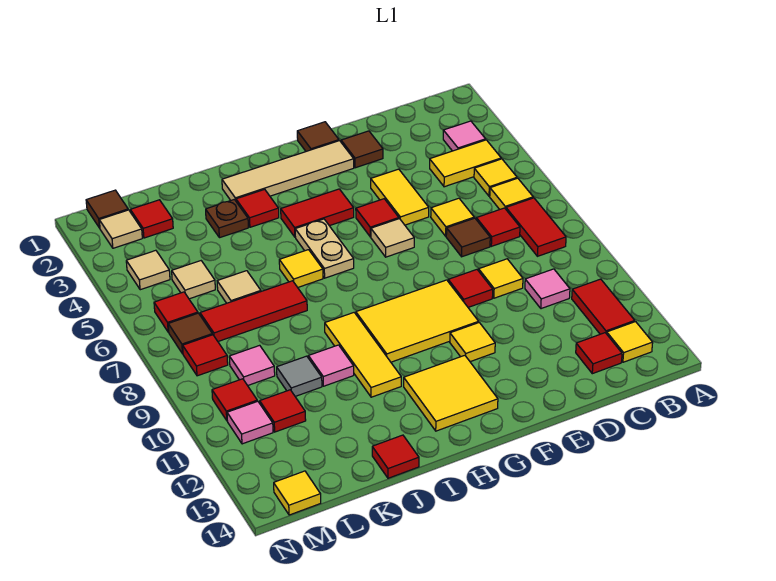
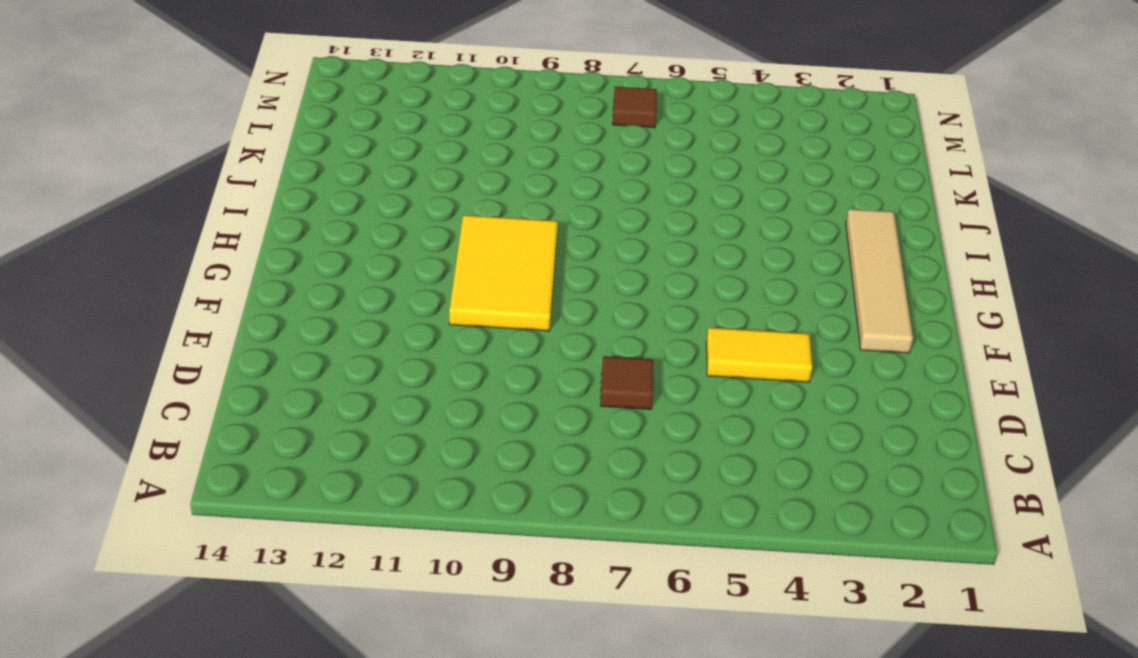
none -> pink 1x1 tile [443,121,486,151]
none -> yellow 1x2 tile [430,140,501,187]
none -> yellow 1x1 tile [474,159,517,196]
none -> yellow 1x1 tile [490,178,533,209]

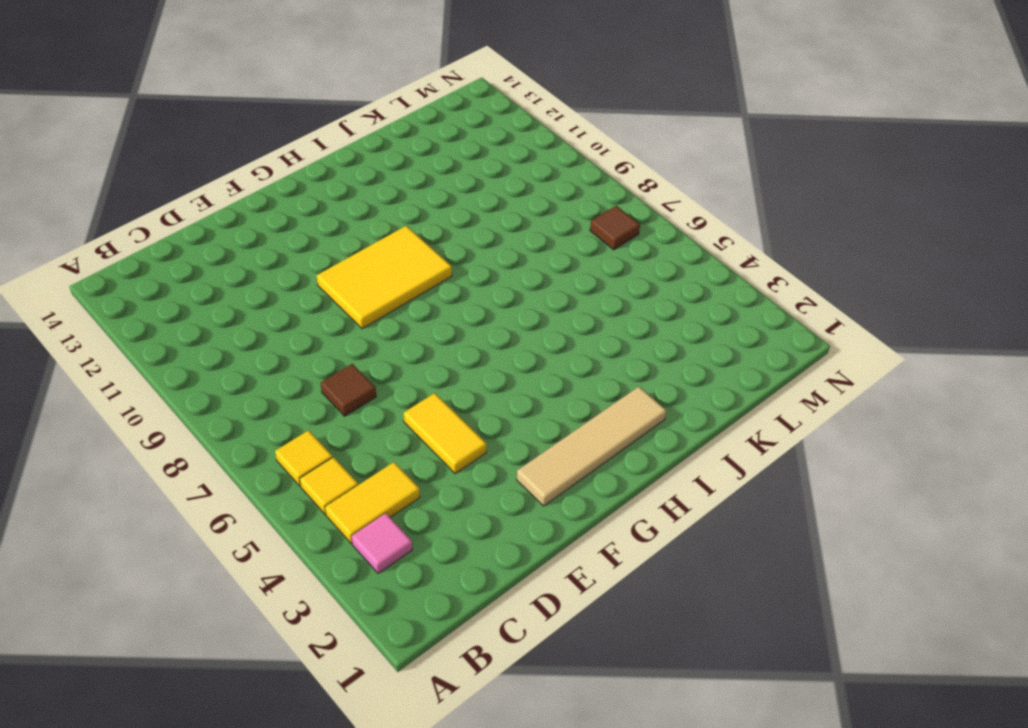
none -> red 1x2 tile [506,198,566,256]
none -> red 1x2 tile [572,279,635,334]
none -> yellow 1x1 tile [607,322,653,362]
none -> red 1x1 tile [476,208,520,246]

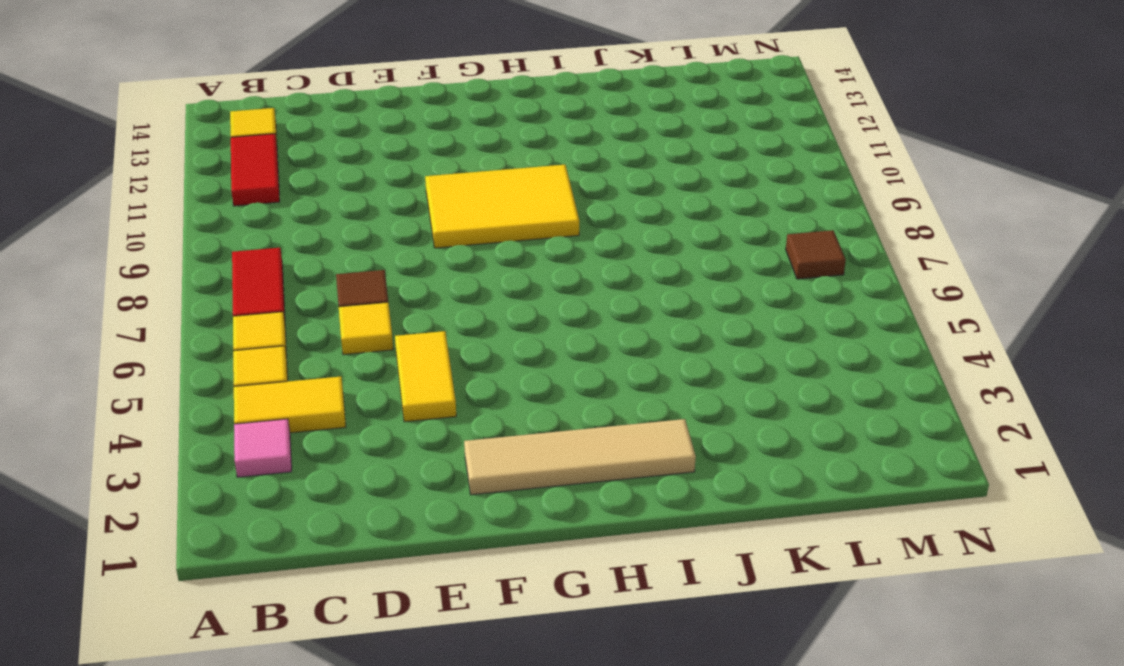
none -> red 1x1 tile [476,208,520,246]
none -> pink 1x1 tile [525,269,570,309]
none -> red 1x1 tile [576,333,622,374]
none -> yellow 1x1 tile [479,259,523,298]

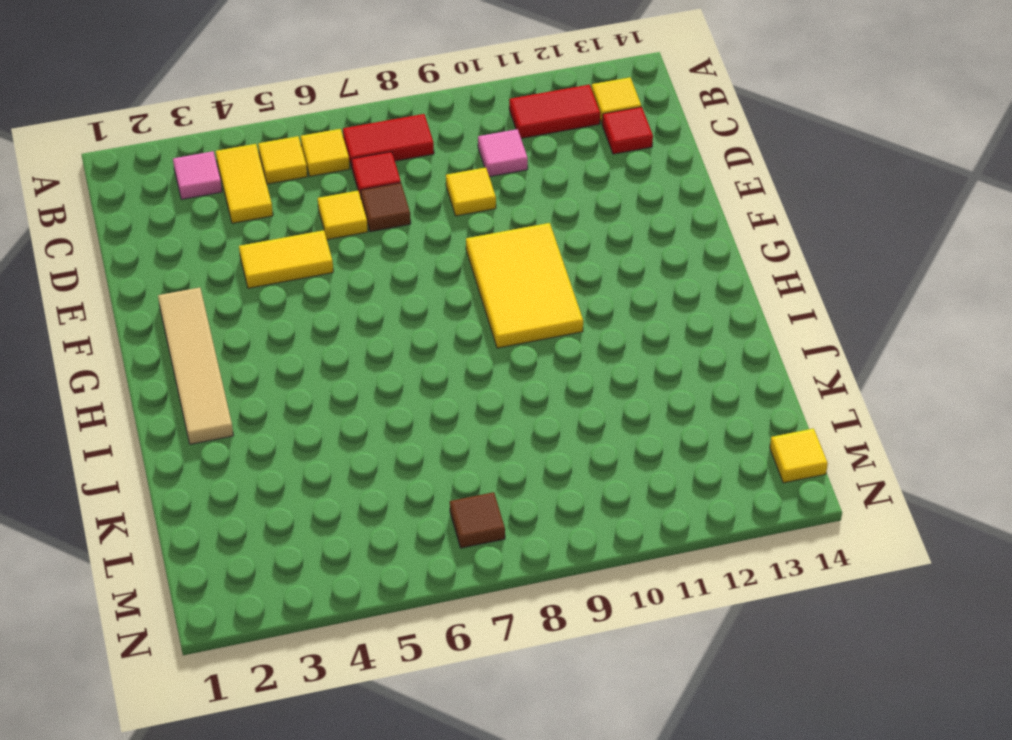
none -> brown 1x1 tile [341,131,383,168]
none -> red 1x1 tile [448,270,493,307]
none -> brown 1x1 tile [297,122,339,151]
none -> red 1x1 tile [356,199,399,237]

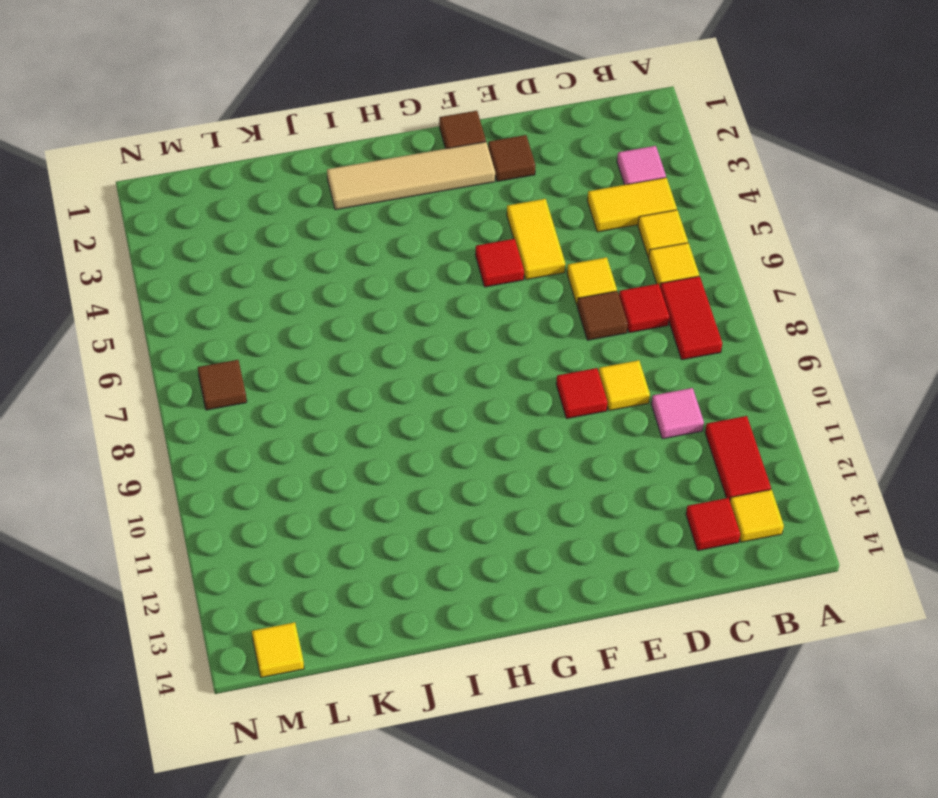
none -> tan 1x1 tile [371,219,414,257]
none -> yellow 2x3 tile [356,280,479,362]
none -> yellow 1x1 tile [450,323,495,362]
none -> red 1x2 tile [281,189,354,237]

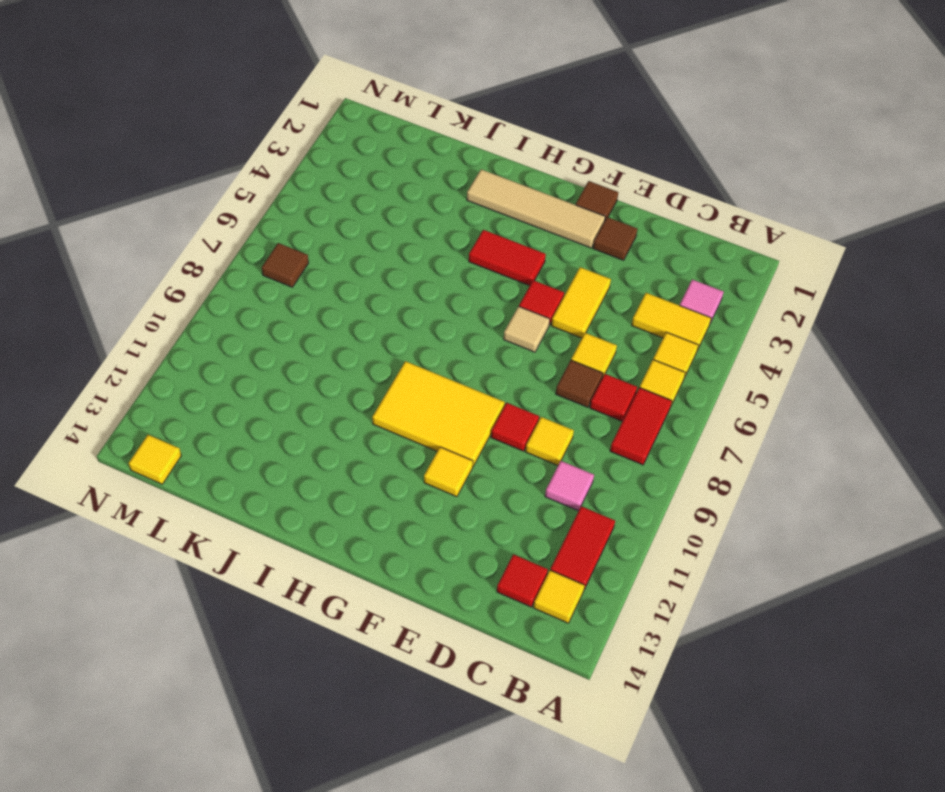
none -> yellow 2x2 tile [404,355,498,431]
none -> tan 1x2 plate [295,219,354,278]
none -> red 1x1 tile [236,189,279,227]
none -> yellow 1x1 tile [279,250,323,287]

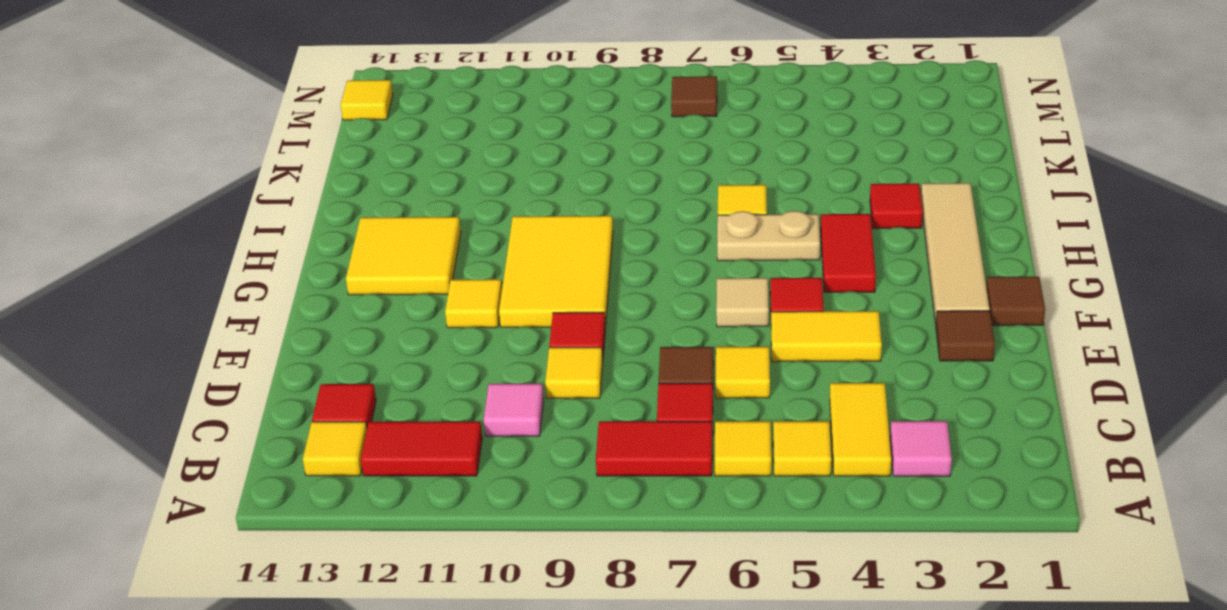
none -> yellow 1x3 tile [325,313,401,397]
none -> brown 1x1 plate [206,199,248,238]
none -> red 1x3 tile [200,281,307,341]
none -> pink 1x1 tile [308,345,354,386]

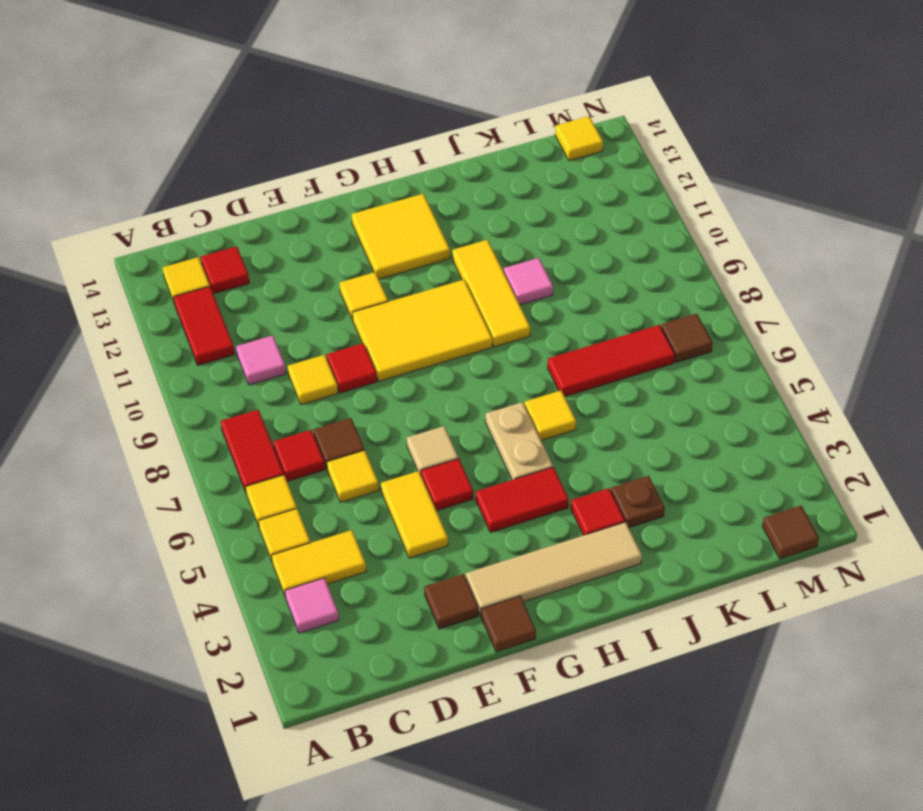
none -> red 1x1 tile [372,435,419,478]
none -> tan 1x1 tile [217,271,261,303]
none -> grey 1x1 tile [277,356,322,396]
none -> red 1x1 tile [130,200,173,238]

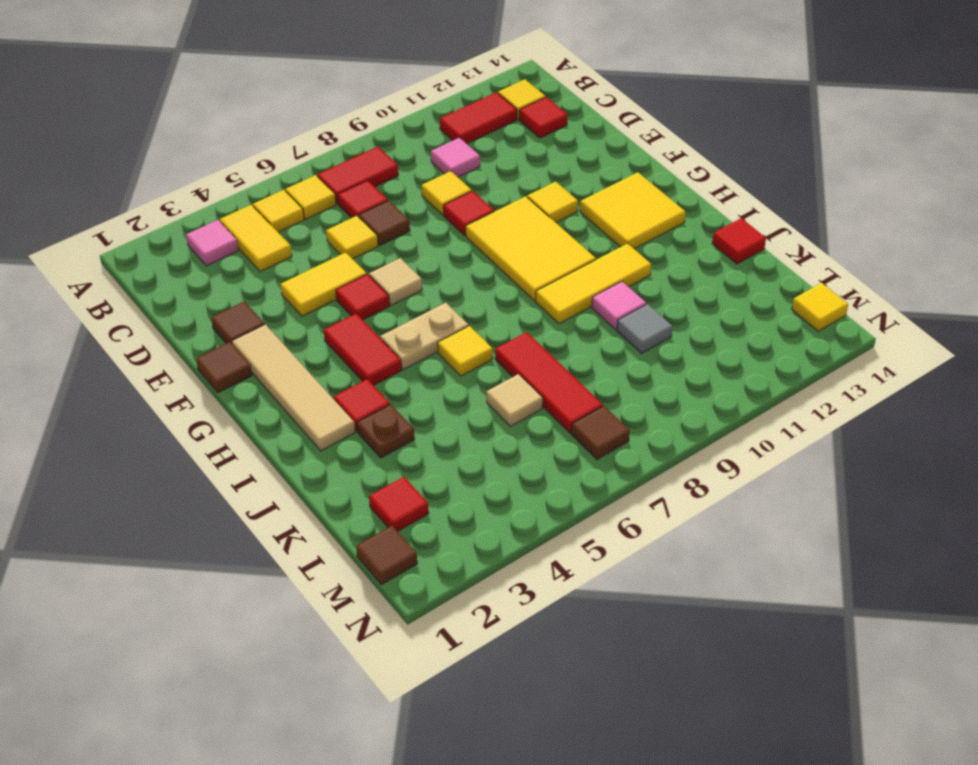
none -> tan 1x1 tile [172,261,215,299]
none -> pink 1x1 tile [229,345,275,386]
none -> red 1x1 tile [260,390,306,432]
none -> tan 1x1 tile [99,210,142,248]

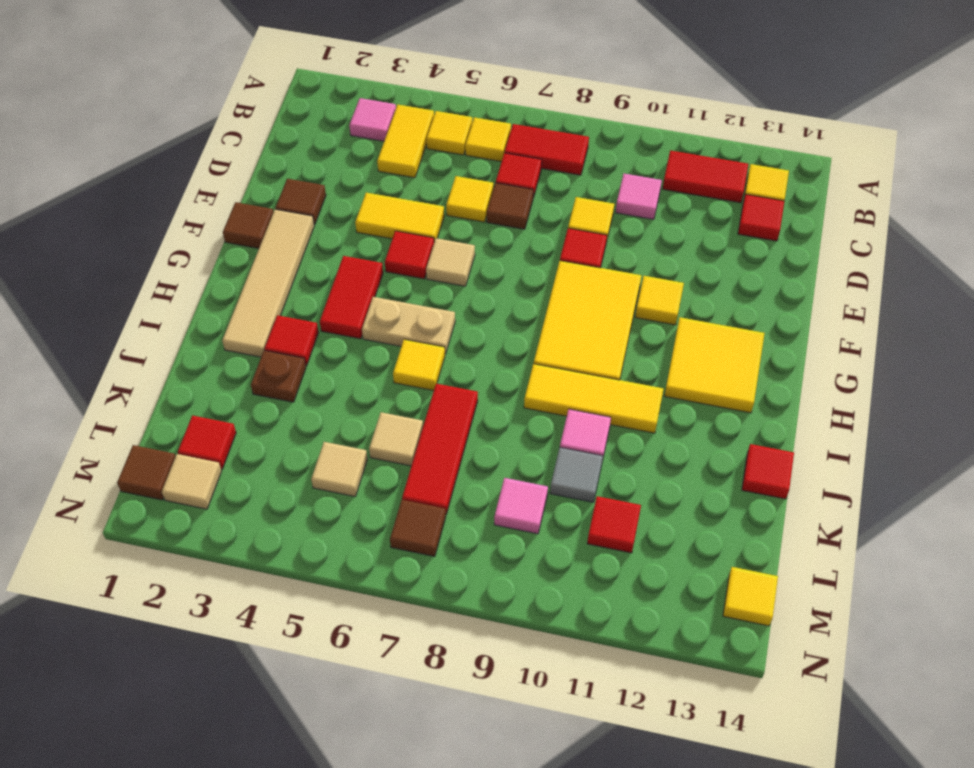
none -> tan 1x1 tile [126,250,170,290]
none -> red 1x1 tile [154,292,198,332]
none -> red 1x1 tile [183,335,228,376]
none -> red 1x1 tile [212,379,257,420]

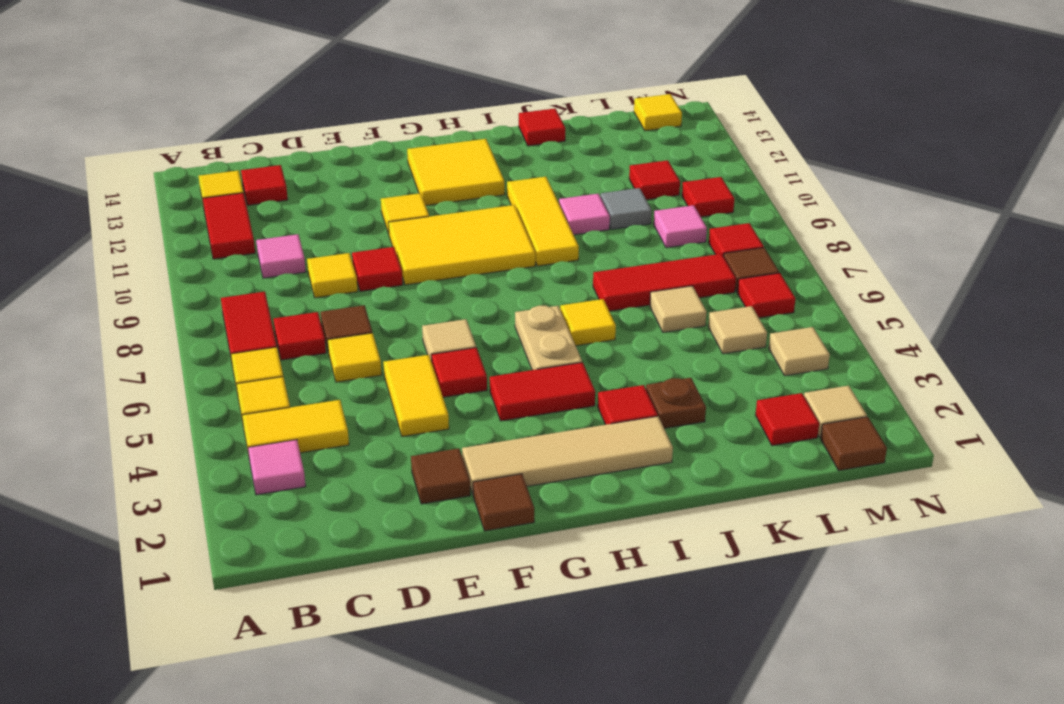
none -> pink 1x1 tile [227,401,273,444]

